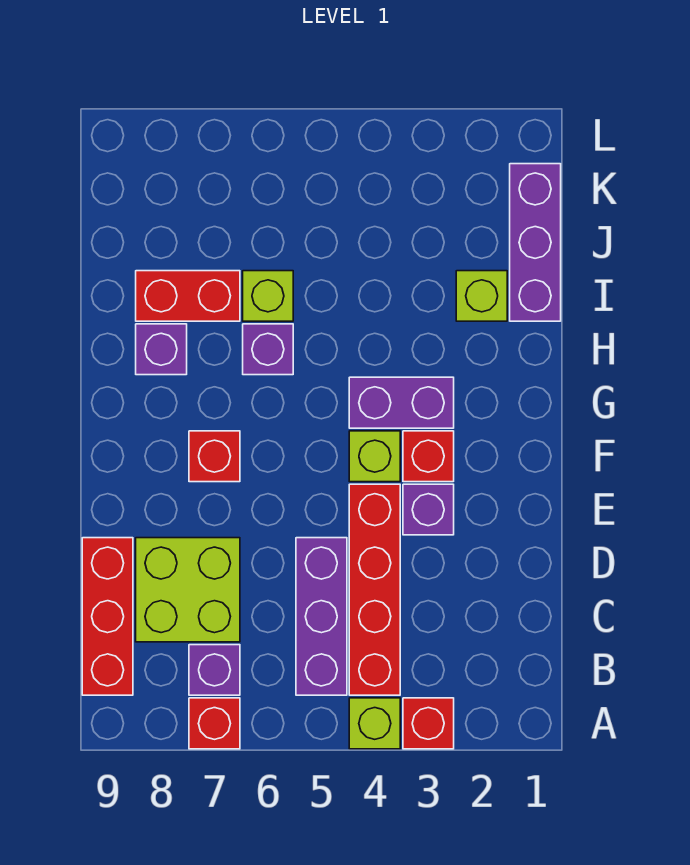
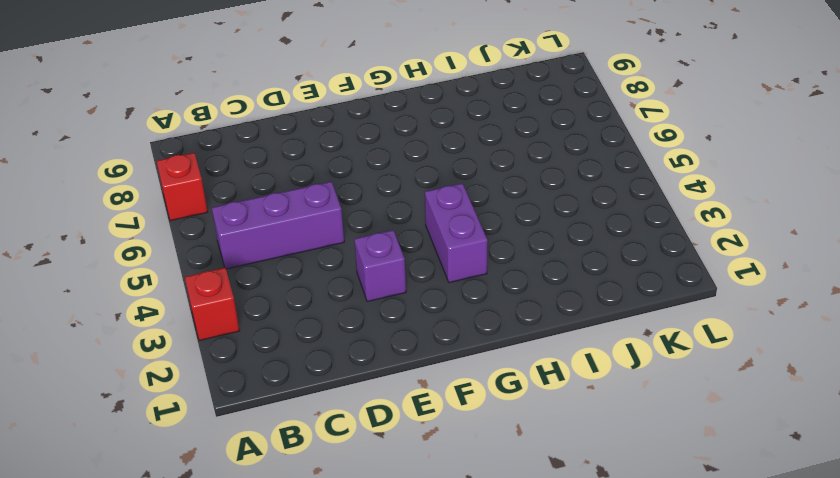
none -> lime 1x1 brick [349,698,400,749]
none -> red 1x4 brick [349,484,400,695]
none -> purple 1x1 brick [189,645,240,695]

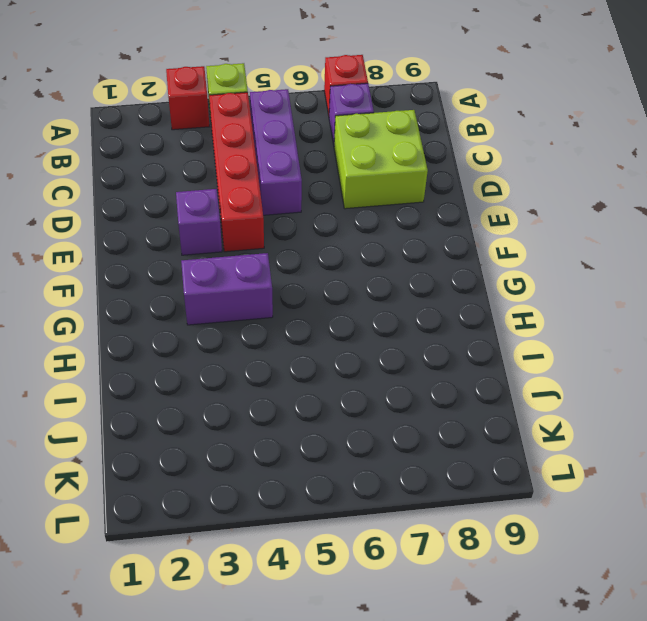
none -> red 1x3 brick [82,538,133,695]
none -> red 1x1 brick [403,431,454,482]
none -> lime 1x1 brick [349,431,400,482]

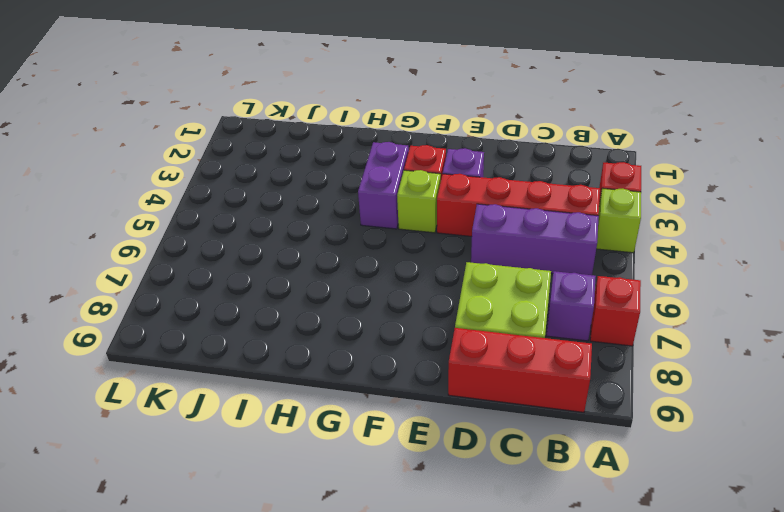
none -> red 1x1 brick [189,431,240,482]
none -> purple 1x1 brick [243,324,293,375]
none -> purple 1x1 brick [136,324,187,375]

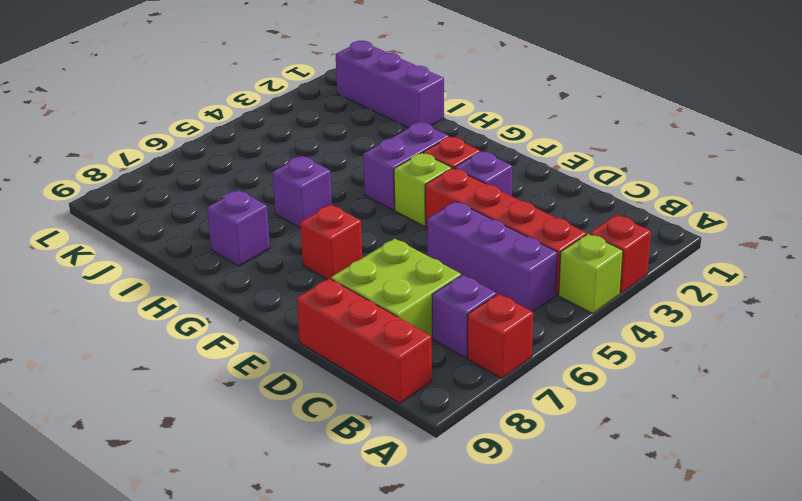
none -> lime 1x1 brick [456,271,507,321]
none -> lime 1x1 brick [243,271,293,321]
none -> red 1x2 brick [136,271,240,321]

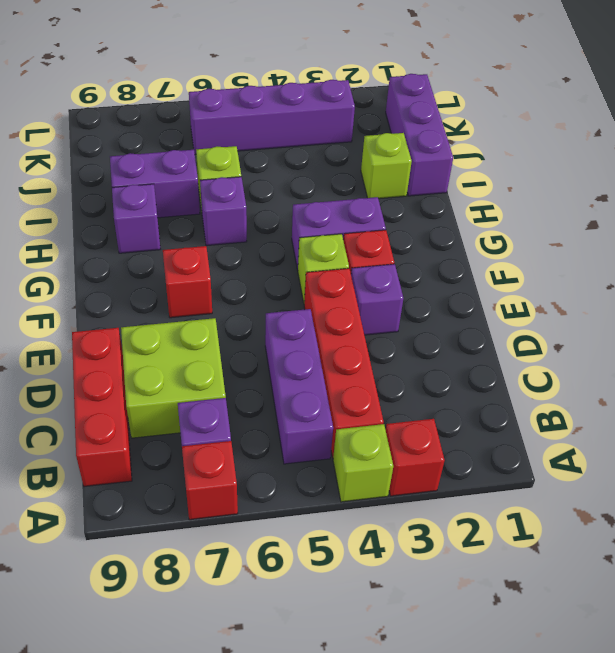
purple 1x2 brick [110,150,200,218] -> red 1x2 brick [136,271,240,321]
purple 1x4 brick [189,80,355,154] -> none

